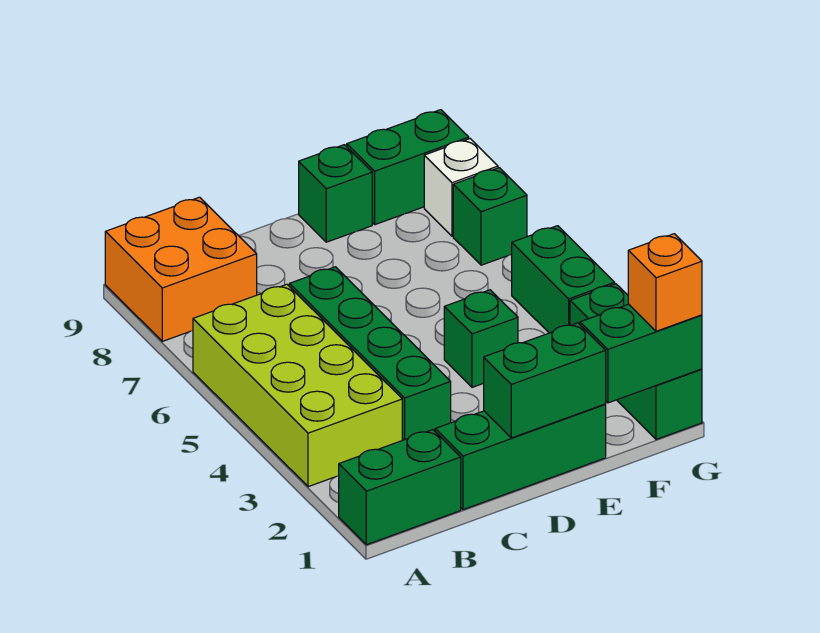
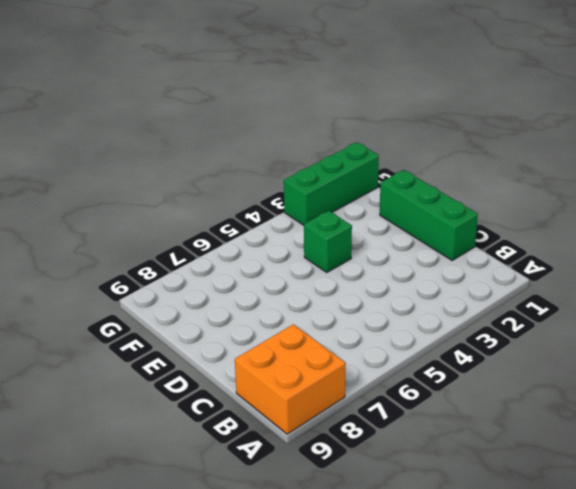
none -> green 1x2 brick [339,430,461,545]
none -> lime 2x4 brick [193,284,402,487]
none -> green 1x4 brick [289,267,451,440]

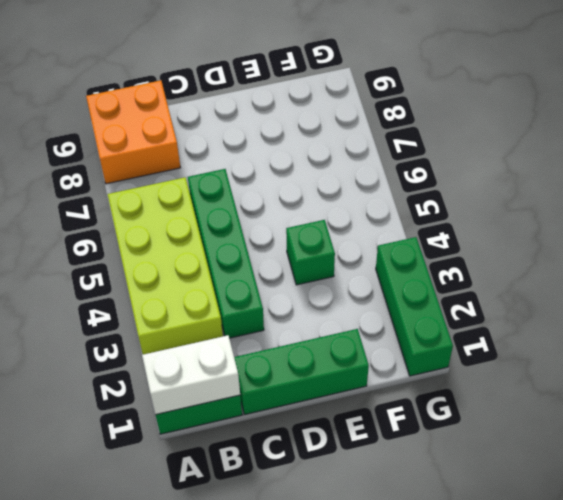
white 1x2 brick [142,335,240,415] -> none
none -> green 1x1 brick [299,145,372,242]
none -> green 1x2 brick [347,110,469,225]
none -> green 1x2 brick [512,226,615,333]

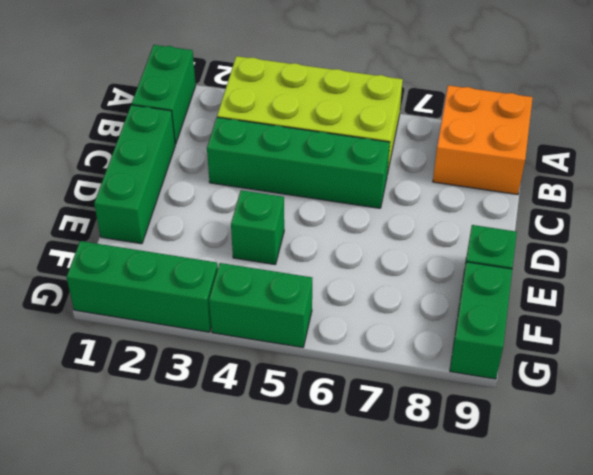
none -> green 1x1 brick [453,168,527,265]
none -> white 1x1 brick [424,139,498,236]
none -> green 1x2 brick [484,323,606,438]

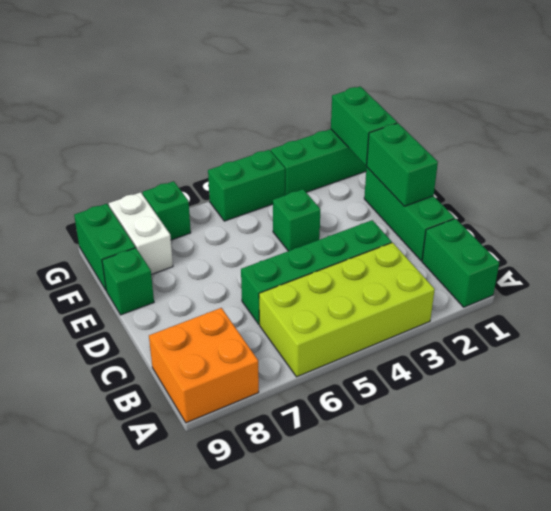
white 1x2 brick [109,192,173,275] -> white 1x1 brick [424,139,498,236]
none -> orange 1x1 brick [628,234,702,331]

